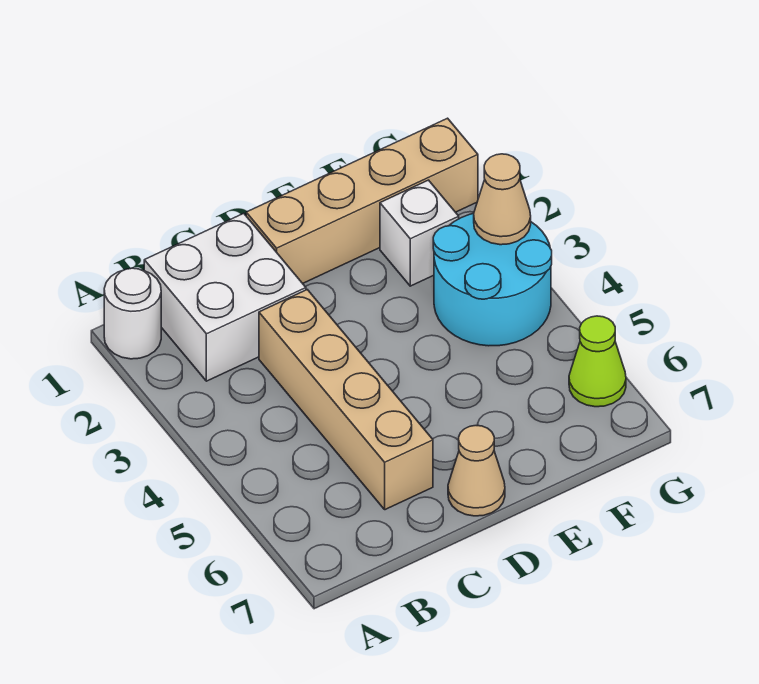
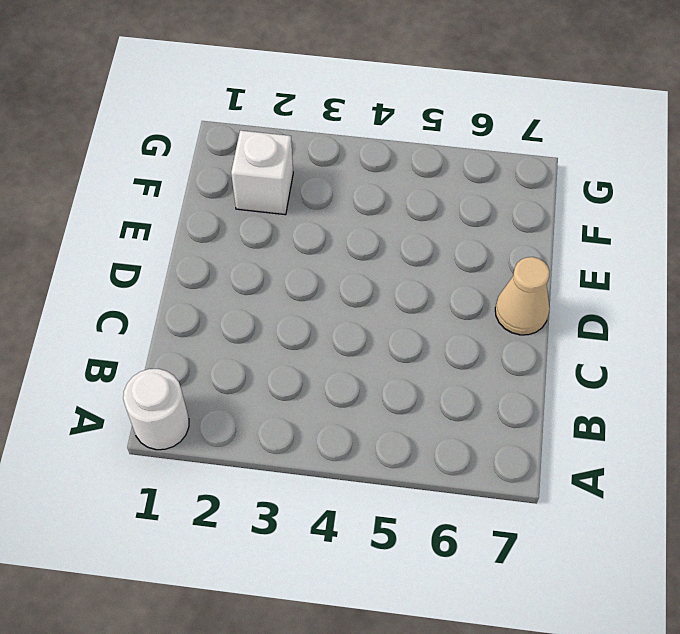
none -> white 2x2 brick [144,213,306,381]
none -> tan 1x4 brick [259,290,433,510]

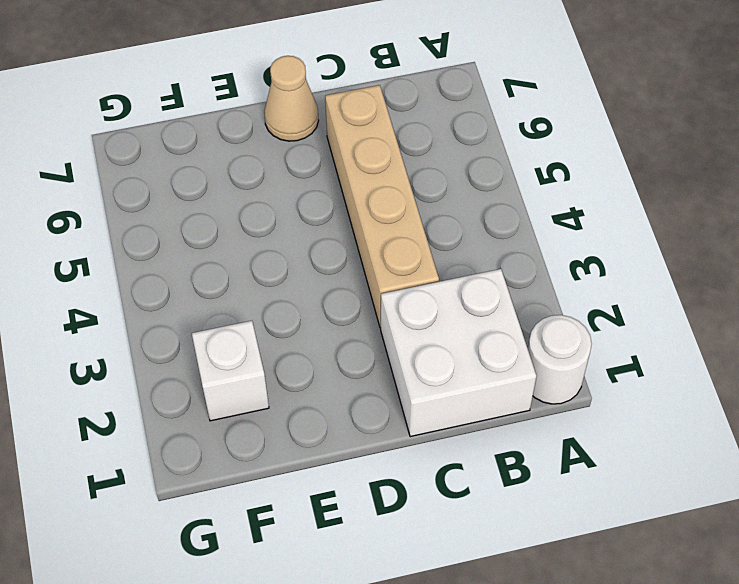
none -> tan 1x4 brick [246,118,478,283]
none -> cyan 2x2 round brick [433,214,552,346]

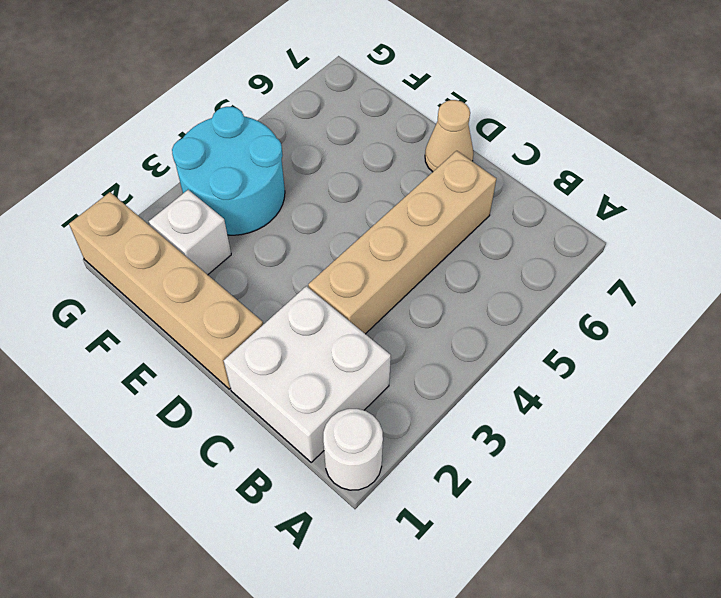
none -> lime 1x1 cone [569,316,626,407]
none -> tan 1x1 cone [474,154,531,245]

